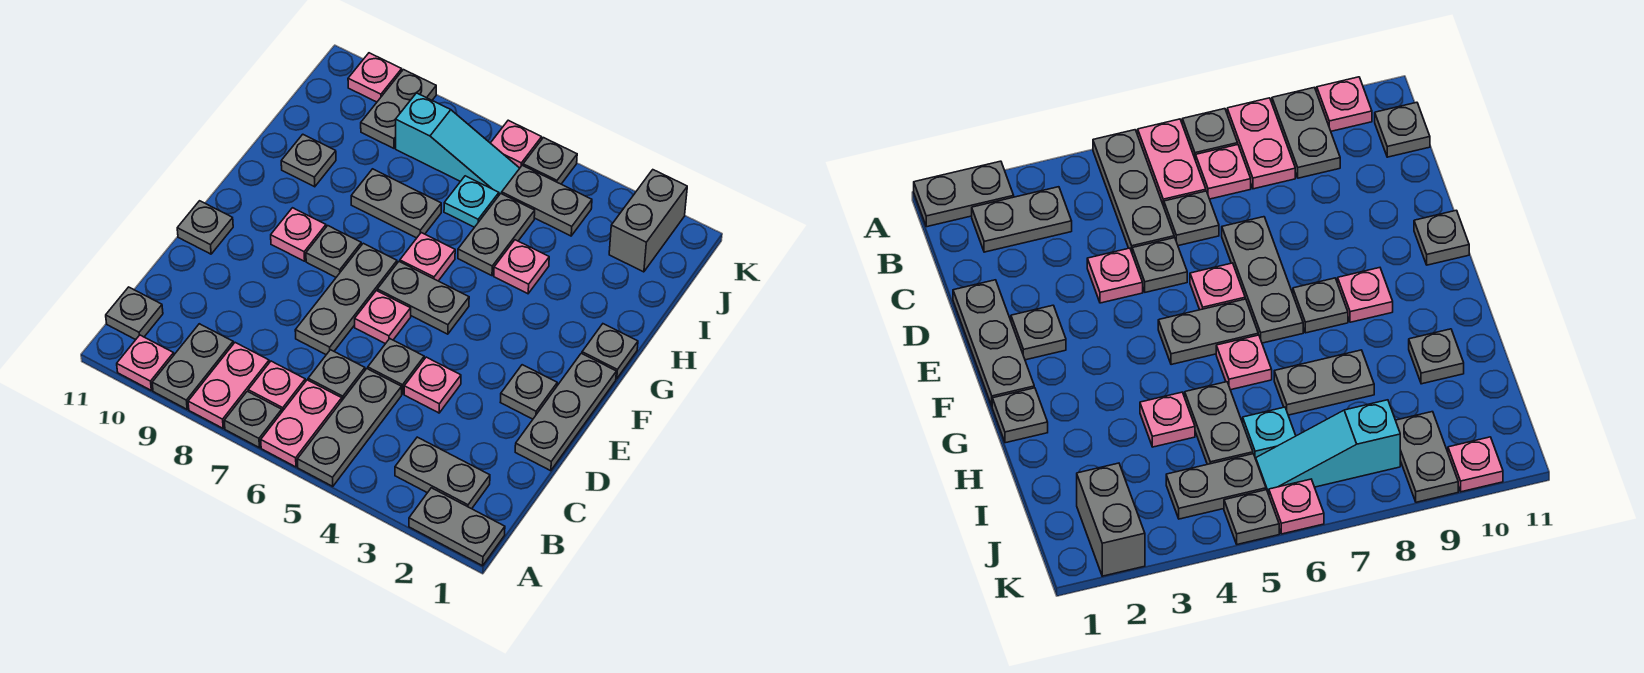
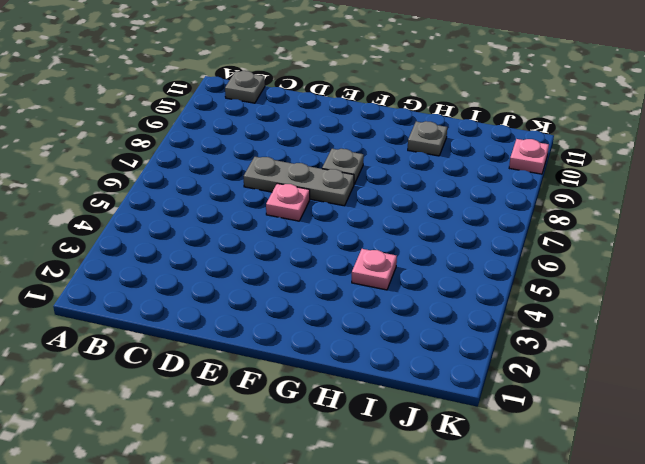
none -> grey 1x2 plate [409,488,505,566]
none -> grey 1x3 plate [297,369,402,486]
none -> pink 1x2 plate [261,380,342,467]
none -> grey 1x1 plate [224,391,282,448]

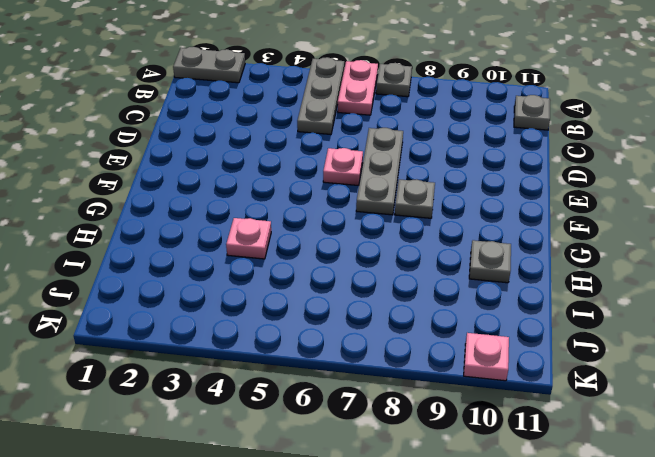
none -> pink 1x2 plate [188,343,269,428]
none -> grey 1x2 plate [152,324,233,409]
none -> pink 1x1 plate [117,335,174,390]
none -> grey 1x2 plate [395,437,490,509]

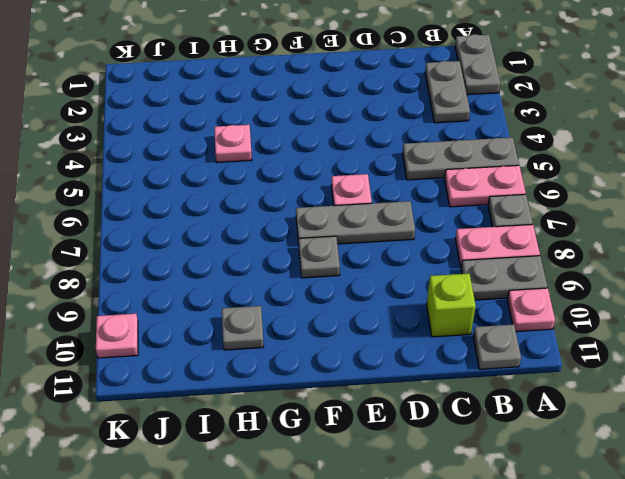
lime 1x1 brick [427,273,476,337] -> none
none -> pink 1x1 plate [248,361,305,411]
none -> grey 1x1 plate [308,350,365,400]
none -> grey 1x3 plate [515,353,616,471]
none -> pink 1x1 plate [404,357,461,413]

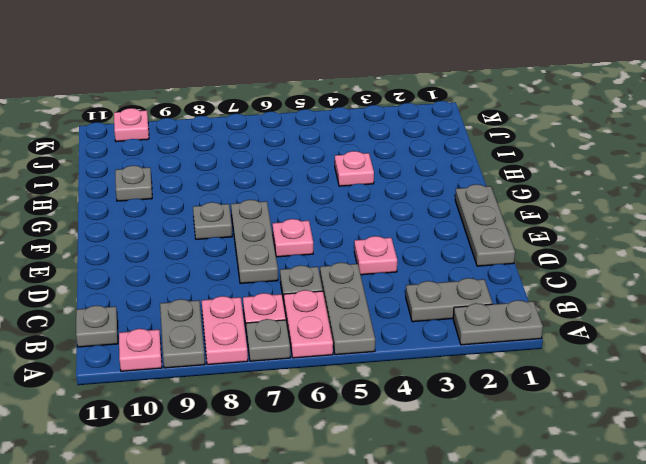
none -> grey 1x1 plate [368,339,424,394]
none -> grey 1x1 plate [500,365,557,419]
none -> grey 1x1 plate [177,201,233,254]
none -> grey 1x2 plate [377,262,469,334]

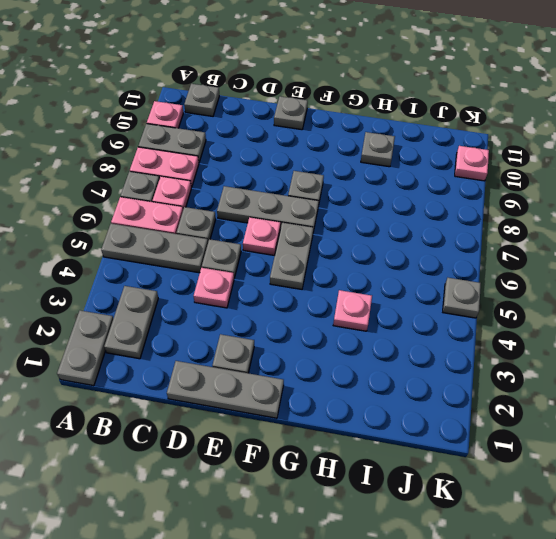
none -> pink 1x1 plate [271,208,326,261]
none -> grey 1x1 plate [582,324,638,379]
none -> pink 1x1 plate [400,233,455,281]
none -> grey 1x2 plate [458,194,535,276]

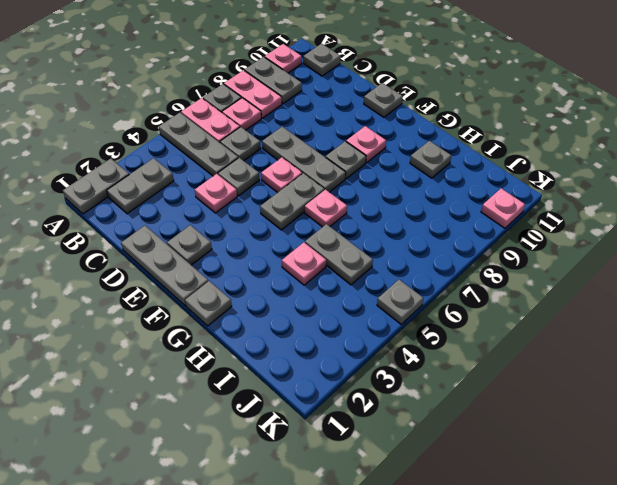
none -> grey 1x2 plate [351,169,441,238]
none -> cyan 1x1 plate [444,176,499,227]
none -> grey 1x2 brick [609,170,687,272]
none -> grey 1x2 plate [501,165,592,236]

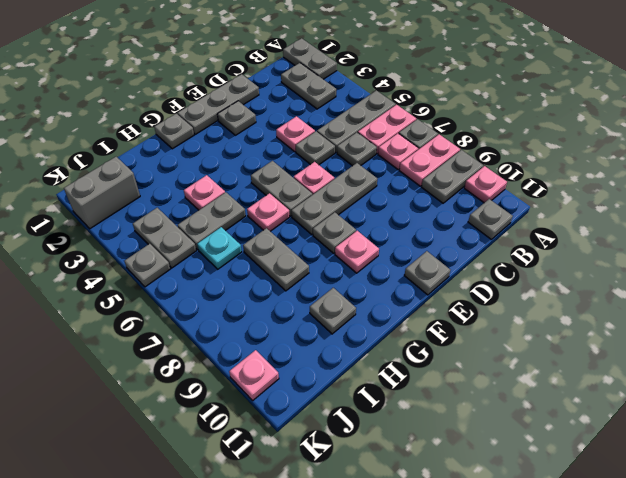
none -> cyan 1x3 slope [396,93,520,195]
none -> grey 1x2 plate [361,70,436,148]
none -> pink 1x1 plate [491,120,542,168]

